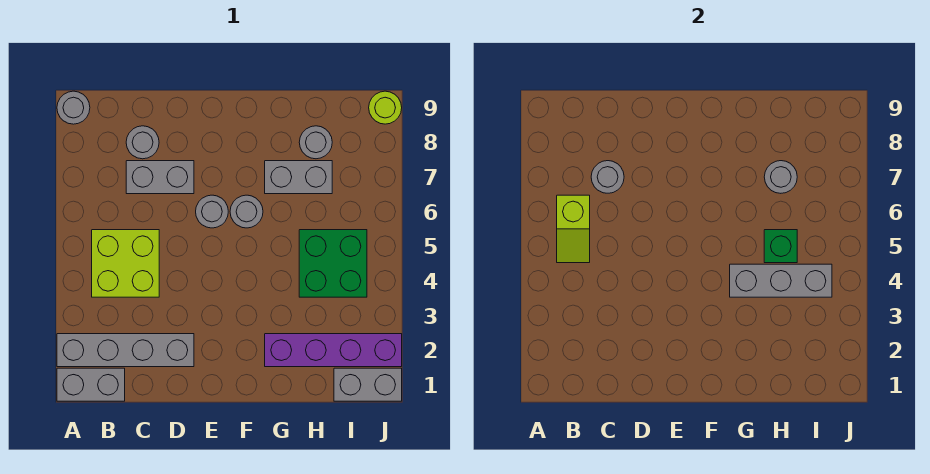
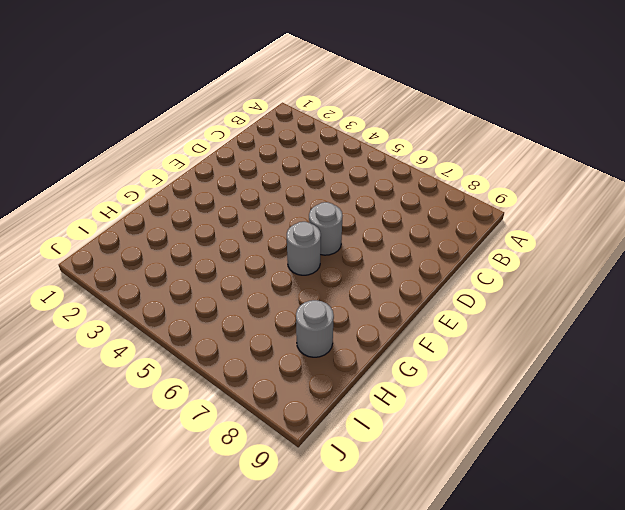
none -> grey 1x2 brick [57,368,125,401]
none -> grey 1x4 brick [57,334,194,367]
none -> grey 1x1 round brick [57,91,90,124]

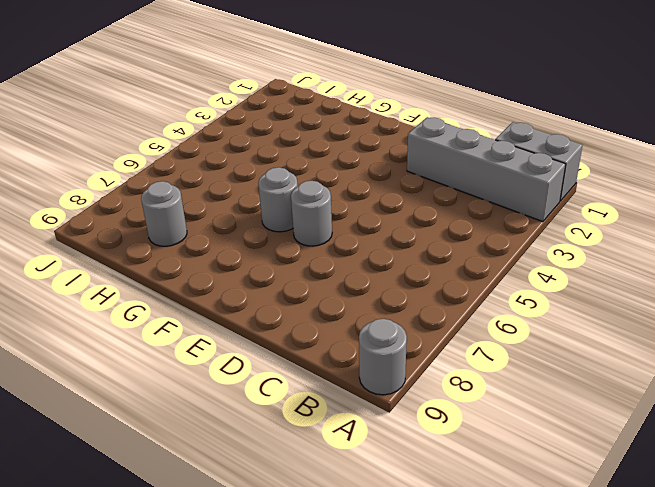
none -> lime 2x2 brick [92,230,159,297]
none -> grey 1x2 brick [126,161,194,194]
none -> grey 1x1 round brick [126,126,159,159]

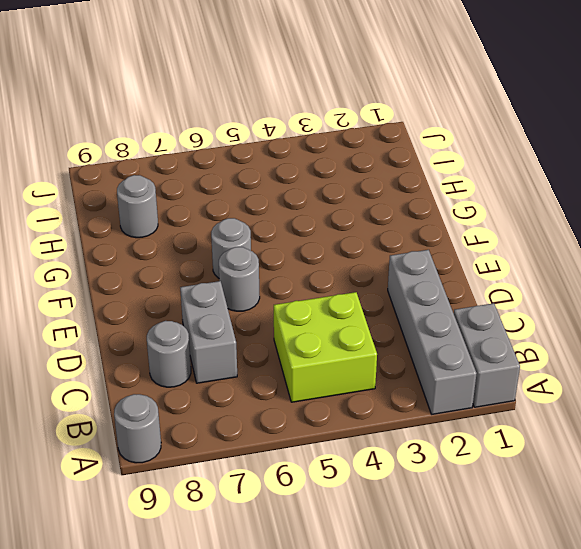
none -> purple 1x4 brick [265,334,402,367]
none -> grey 1x2 brick [265,161,332,194]
none -> green 2x2 brick [299,230,367,297]

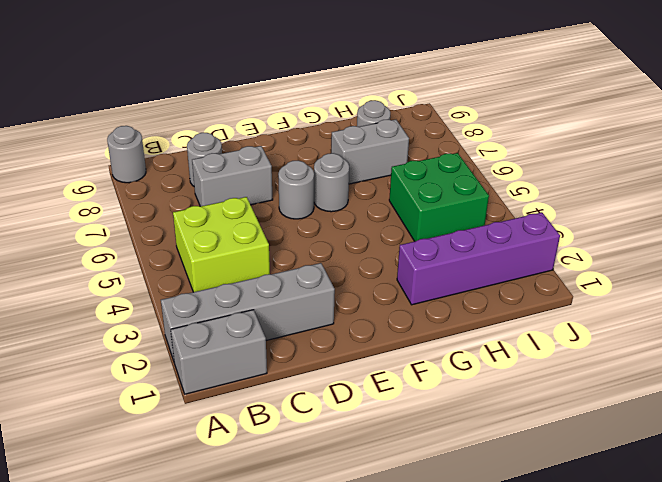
none -> grey 1x2 brick [334,368,402,401]
none -> lime 1x1 round brick [369,91,402,124]
none -> lime 1x2 slope [557,195,590,263]

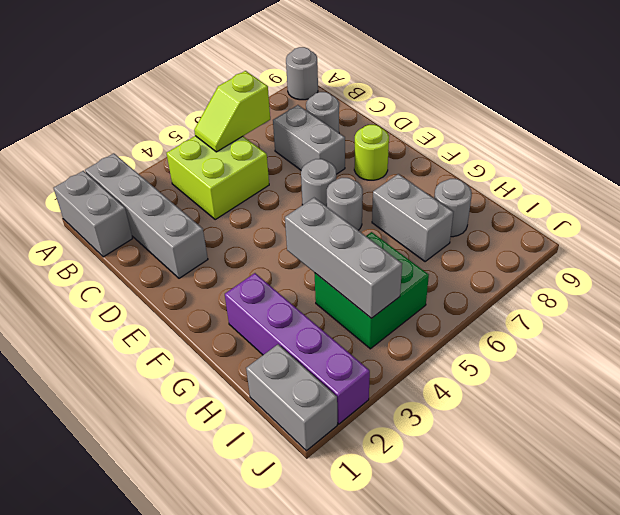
lime 1x1 round brick [354,125,389,180] -> lime 1x1 round brick moved to [369,91,402,124]
none -> grey 1x1 round brick [591,161,624,193]
none -> green 1x1 brick [764,230,797,263]
none -> grey 1x1 round brick [764,161,797,193]

